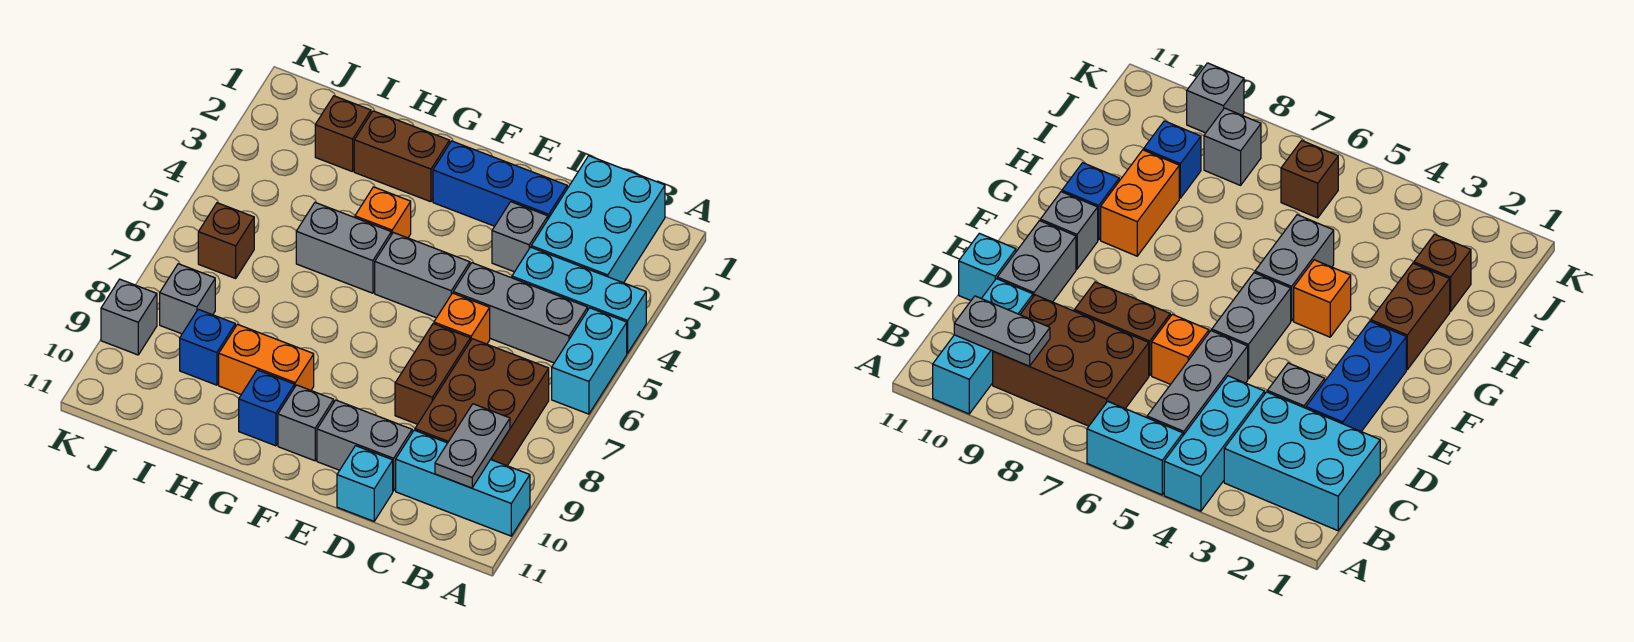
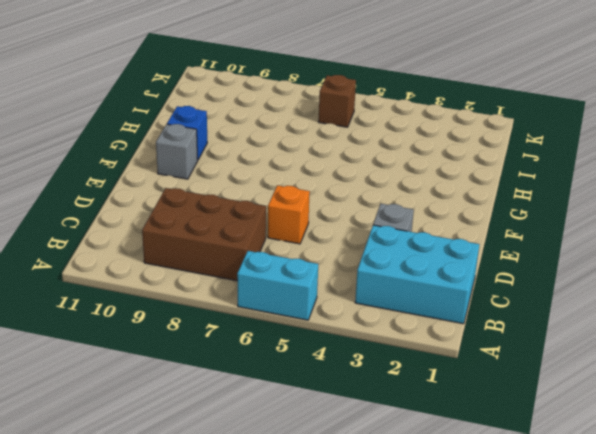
none -> cyan 1x3 brick [512,247,646,353]
none -> cyan 1x3 brick [396,430,530,536]
none -> grey 1x3 brick [453,263,588,363]

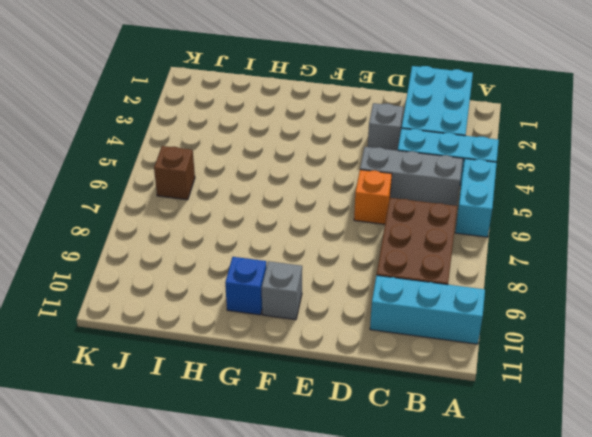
none -> blue 1x3 brick [433,141,567,226]
none -> brown 1x2 brick [395,324,470,424]
none -> grey 1x2 brick [317,400,412,491]

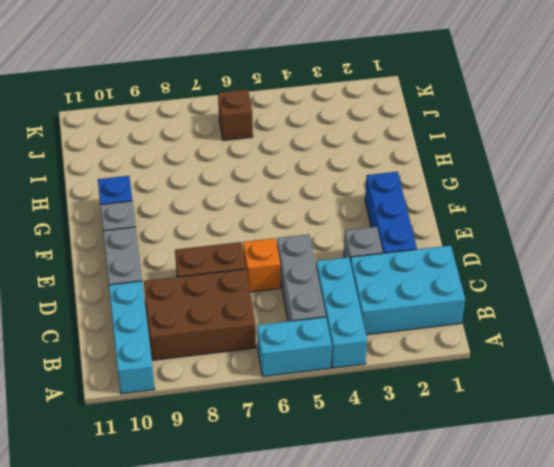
none -> cyan 1x1 brick [337,446,393,521]
none -> grey 1x2 brick [375,233,470,318]
none -> brown 1x2 brick [354,111,450,202]

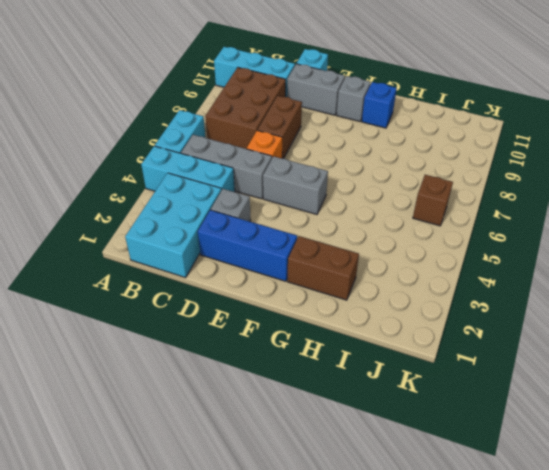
none -> orange 1x1 brick [355,187,411,238]
none -> grey 1x2 brick [296,203,391,293]
none -> orange 1x2 brick [219,324,314,394]

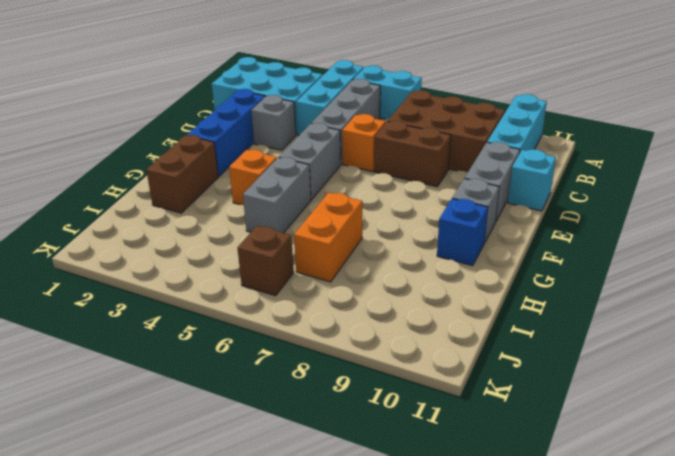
orange 1x2 brick [294,193,362,282] -> orange 1x2 brick moved to [219,324,314,394]
none -> brown 1x1 brick [315,96,371,172]
none -> blue 1x1 brick [180,309,235,385]
none -> grey 1x1 brick [160,264,215,334]

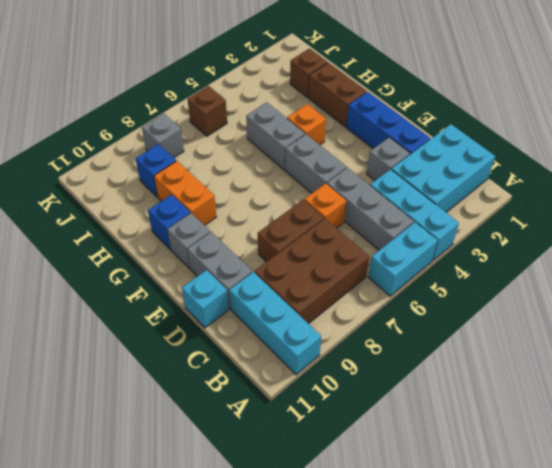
none -> grey 1x1 brick [101,279,157,355]
none -> grey 1x2 plate [435,404,510,488]

